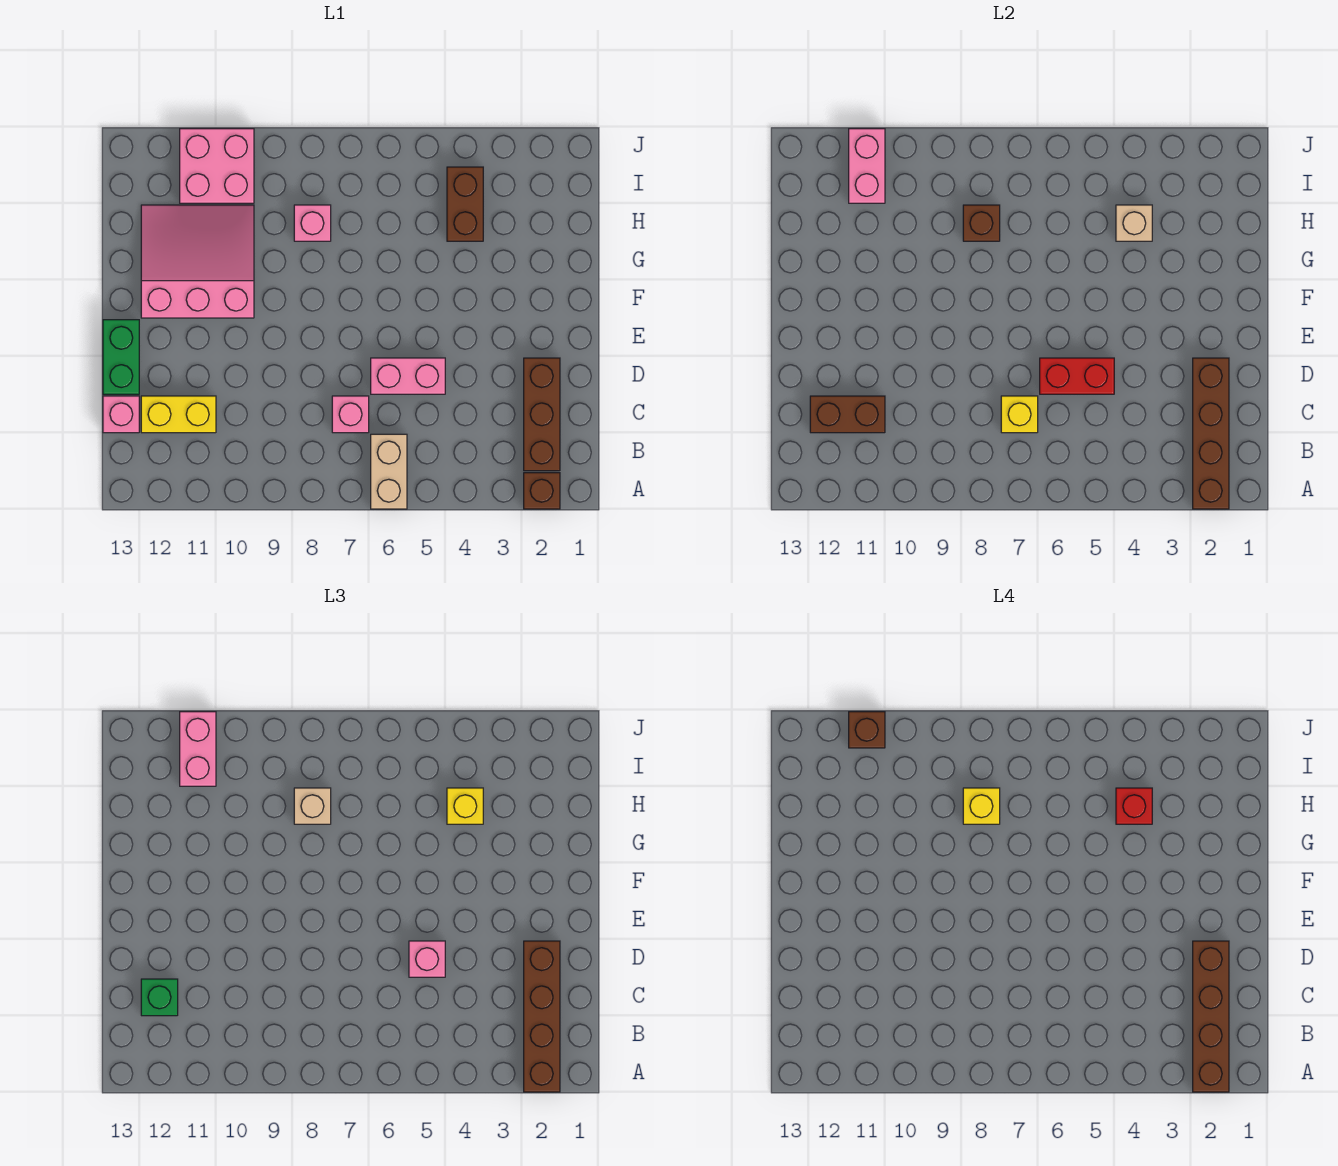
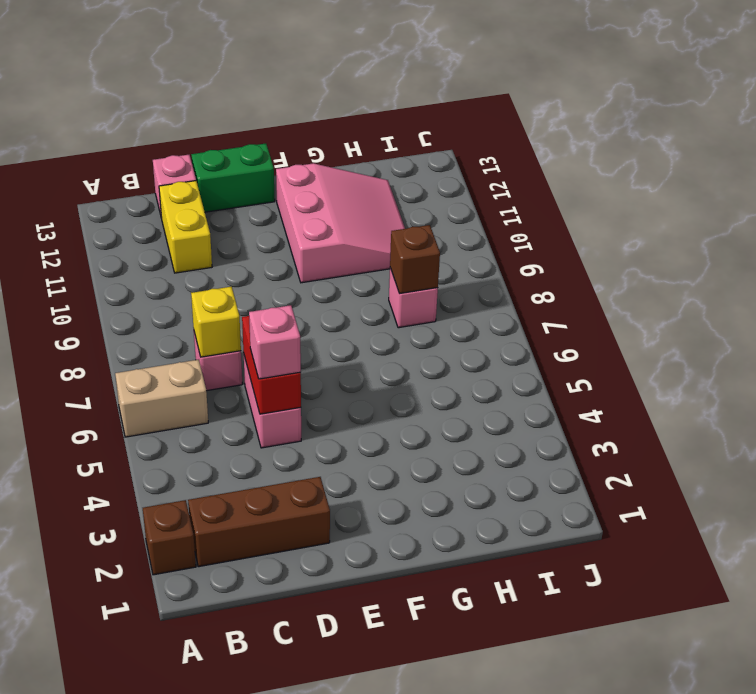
none -> brown 1x2 brick [447,167,483,241]
none -> pink 2x2 brick [180,129,254,203]
none -> brown 1x4 brick [1193,358,1229,509]

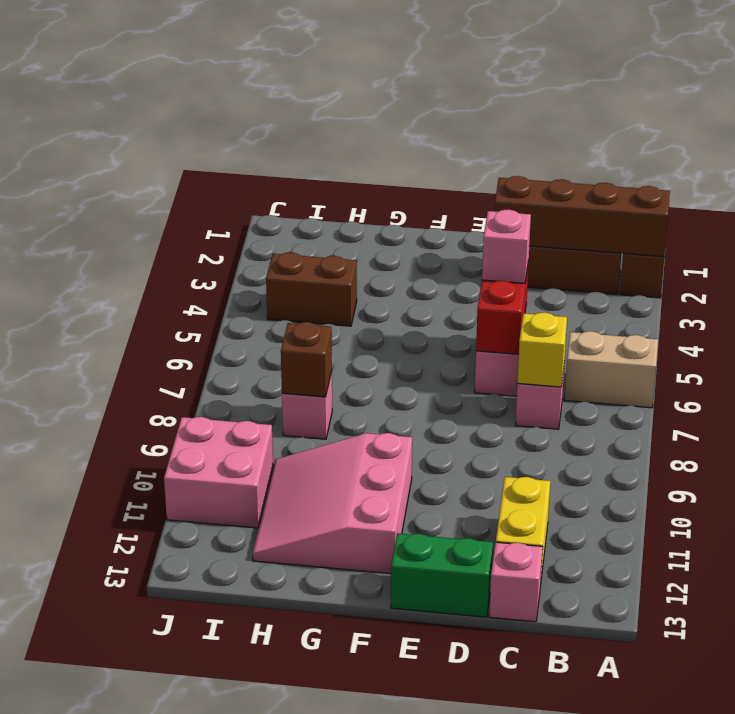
none -> brown 1x2 brick [810,396,885,433]
none -> tan 1x1 brick [1116,205,1152,241]
none -> pink 1x2 brick [849,129,885,203]

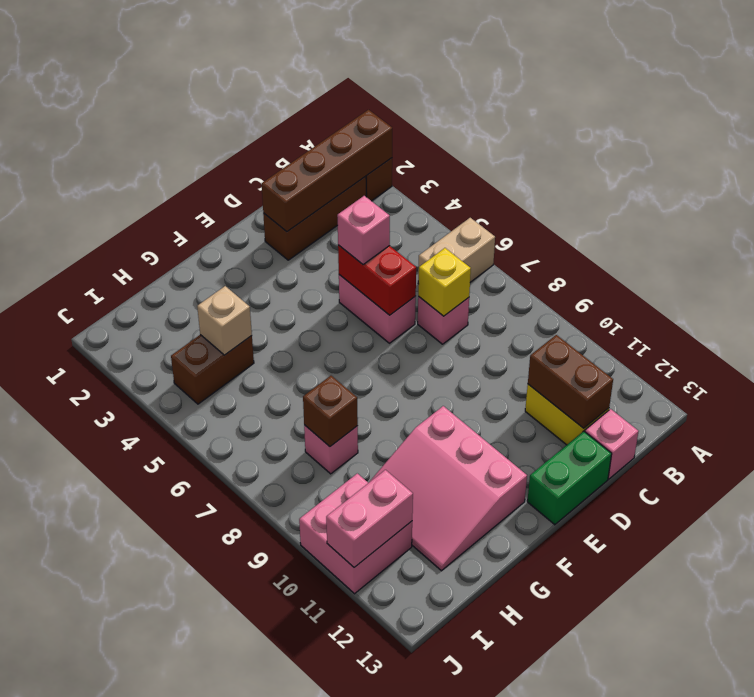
none -> brown 1x4 brick [524,941,560,1092]
none -> green 1x1 brick [141,979,178,1016]
none -> yellow 1x1 brick [447,788,483,824]

